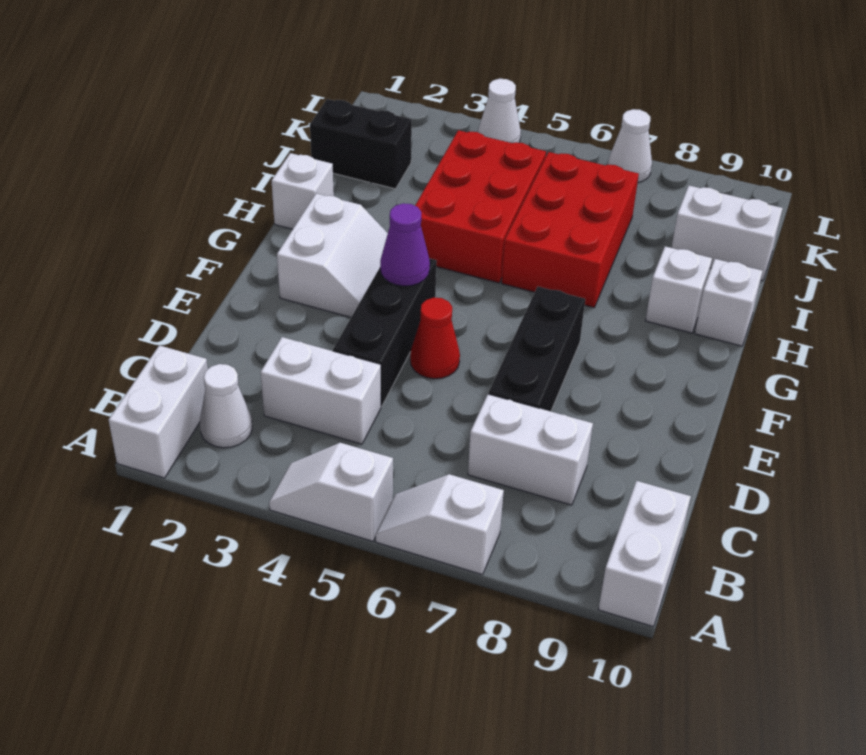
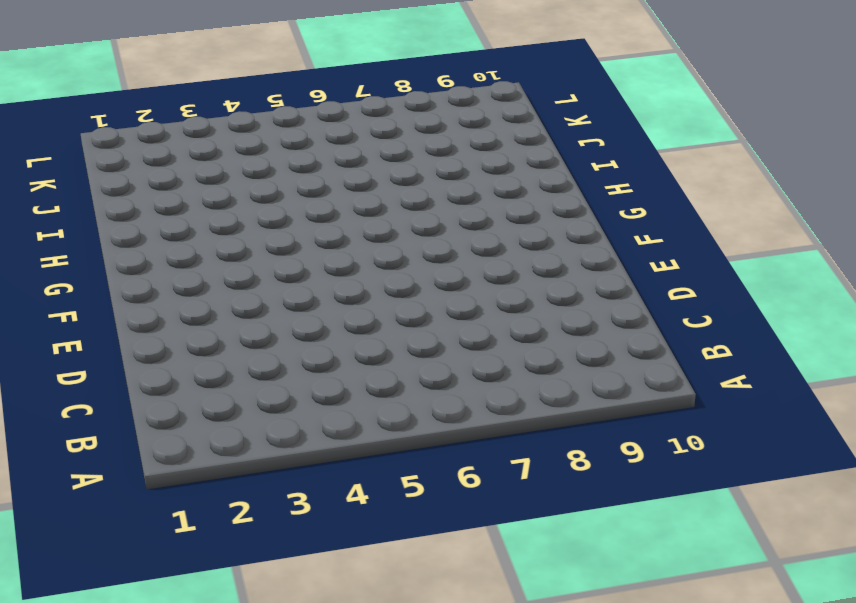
none -> white 1x2 brick [109,345,208,478]
none -> white 1x2 slope [269,443,393,541]
none -> white 1x2 slope [376,474,504,575]

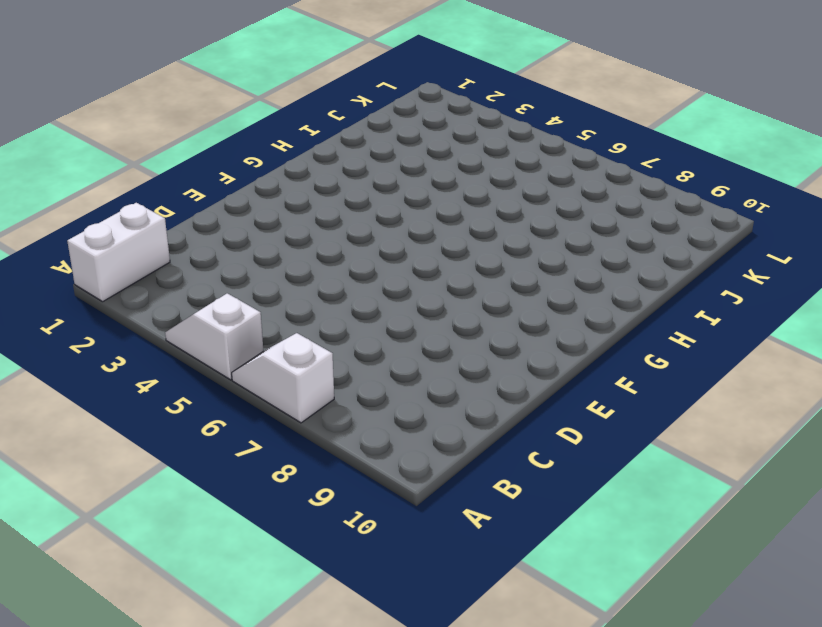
none -> white 1x2 brick [599,481,691,626]
none -> white 1x1 cone [200,364,252,448]
none -> white 1x2 brick [261,337,381,444]

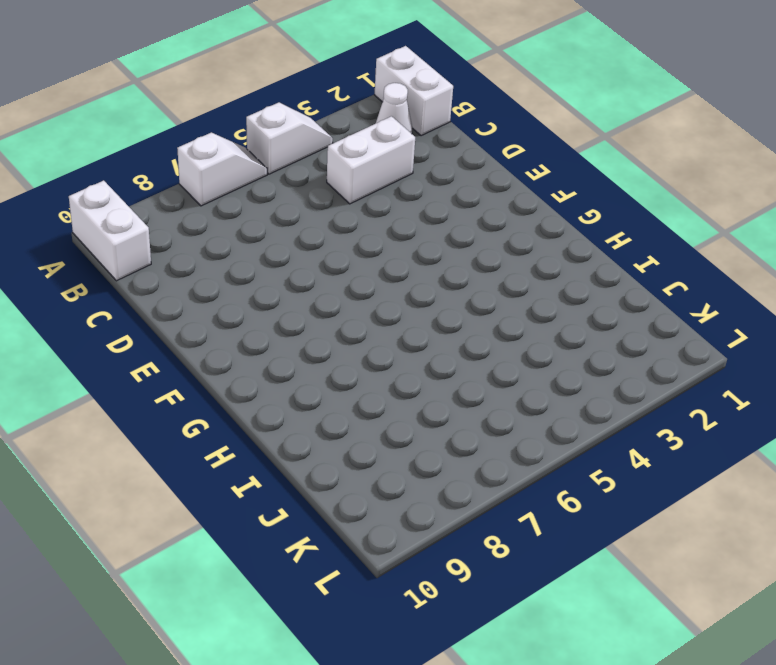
none -> white 1x2 brick [468,394,593,505]
none -> black 1x3 brick [333,258,437,406]
none -> black 1x3 brick [489,287,585,411]

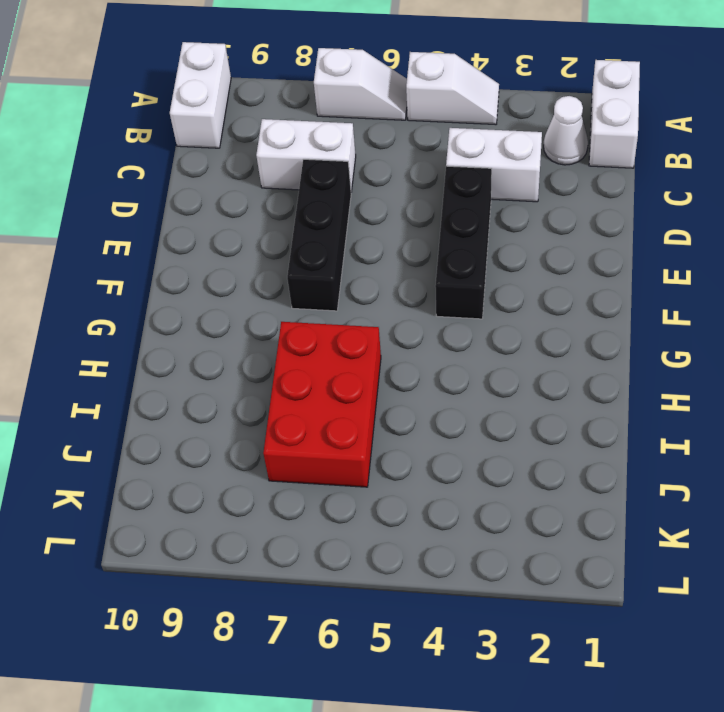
none -> red 1x1 cone [410,298,460,379]
none -> white 2x2 slope [277,193,388,317]
none -> white 1x1 brick [272,153,334,229]

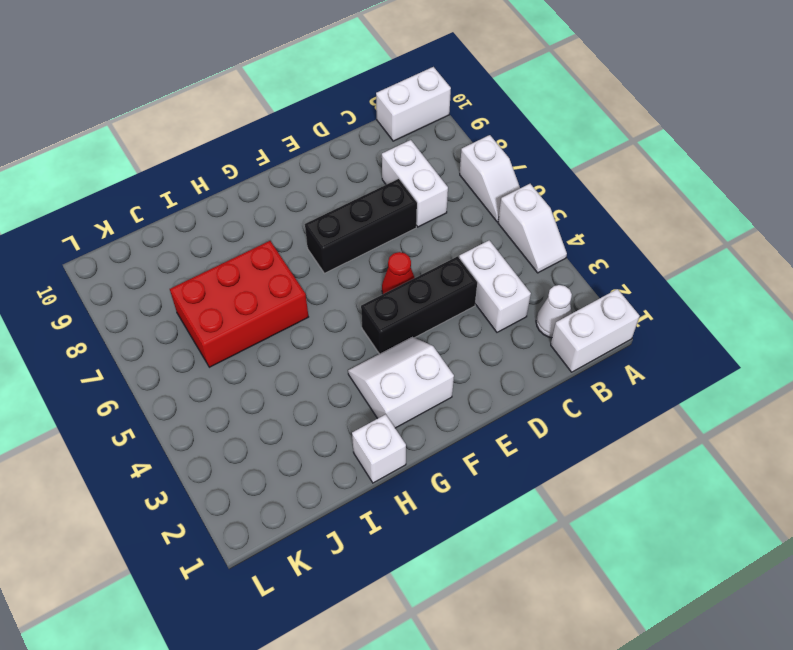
none -> red 2x3 brick [415,130,546,283]
none -> white 1x1 brick [645,246,712,333]
none -> white 1x1 brick [695,259,762,346]

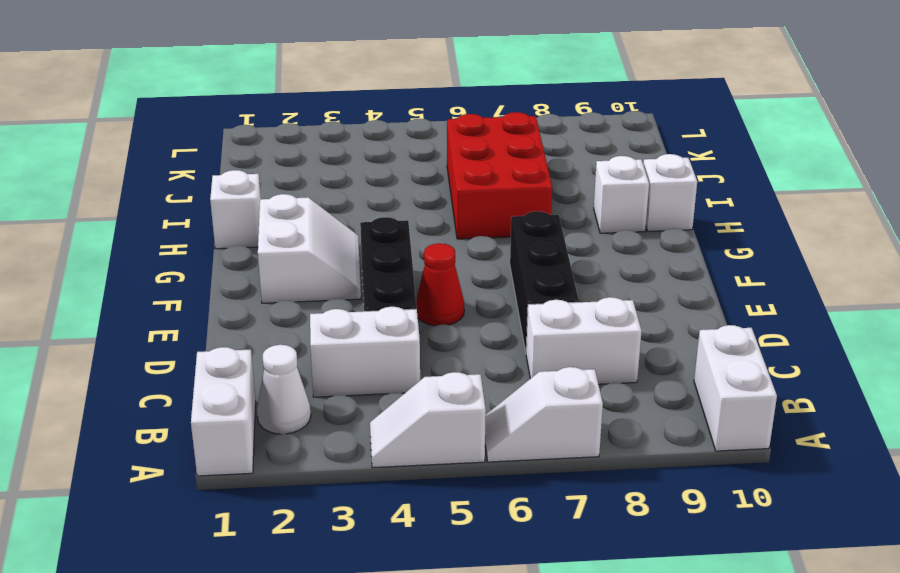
none -> red 2x3 brick [415,130,546,283]
none -> black 1x2 brick [310,99,412,189]
none -> white 1x2 brick [671,186,783,281]

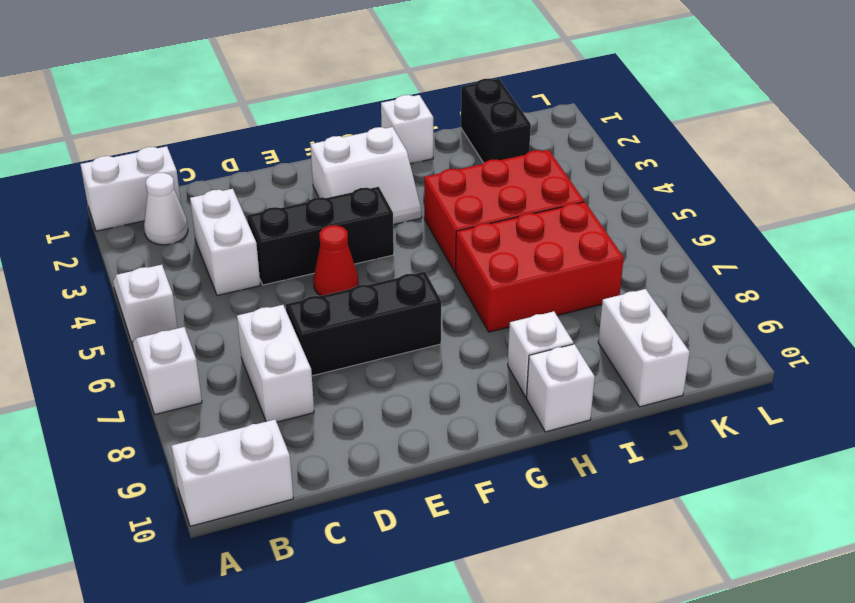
none -> white 1x1 cone [478,79,521,143]
none -> white 1x1 cone [608,109,652,183]
none -> purple 1x1 cone [380,203,430,286]

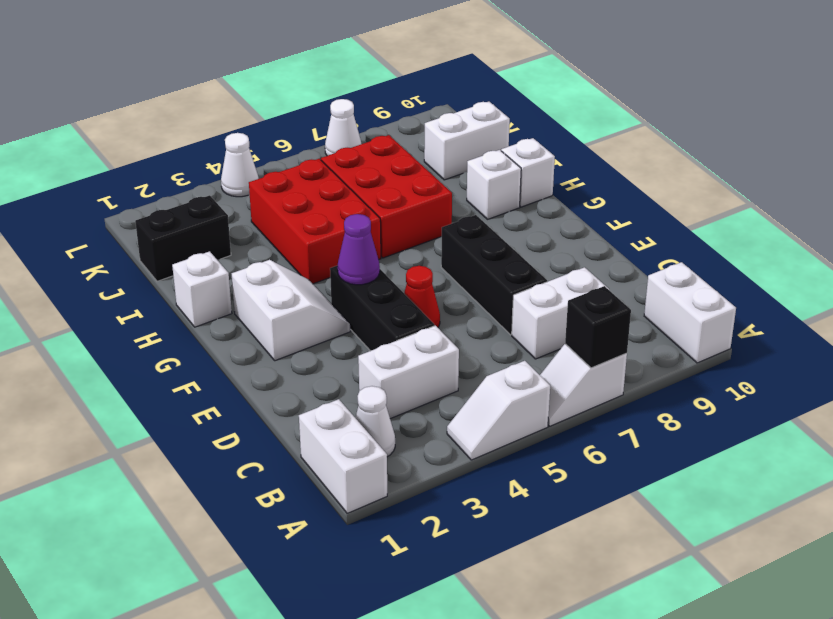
black 1x1 brick [565,286,631,368] -> none

